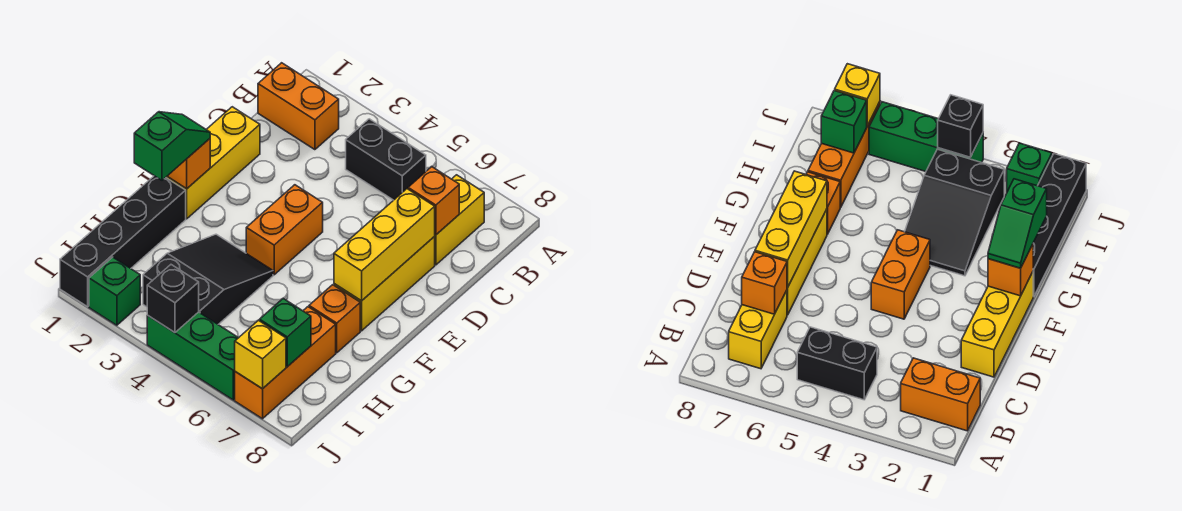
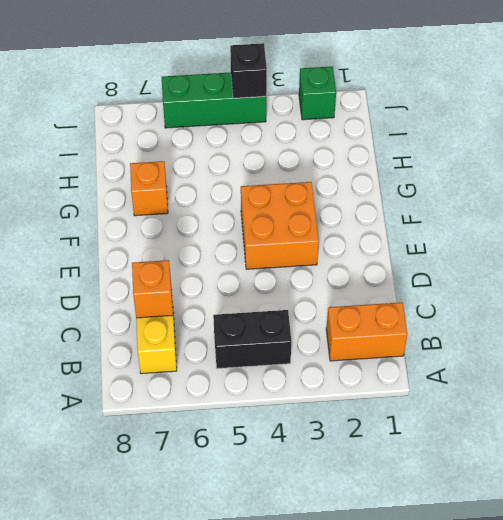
orange 2x2 brick [241,182,319,269] -> orange 1x2 brick [246,185,323,275]
none -> yellow 1x3 brick [166,107,260,219]
none -> yellow 1x3 brick [334,237,435,331]
none -> black 1x4 brick [60,176,186,307]

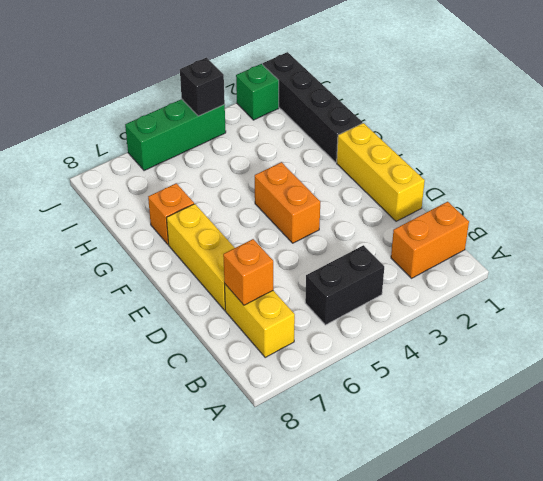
none -> black 2x3 slope [143,234,273,324]
none -> orange 1x3 brick [235,307,336,419]
none -> yellow 1x3 brick [334,189,435,301]

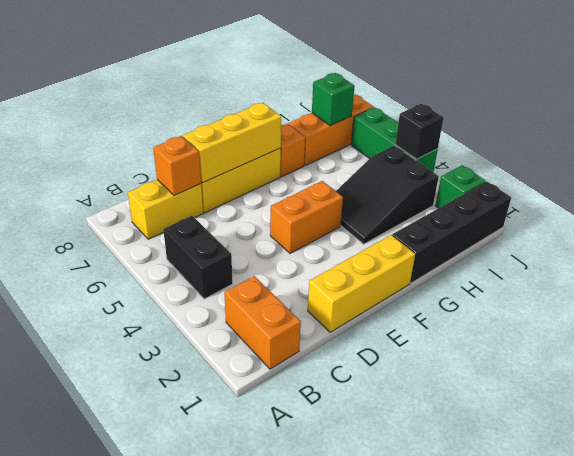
none -> orange 1x1 brick [167,139,210,189]
none -> yellow 1x1 brick [235,320,286,389]
none -> green 1x2 slope [134,112,210,180]

